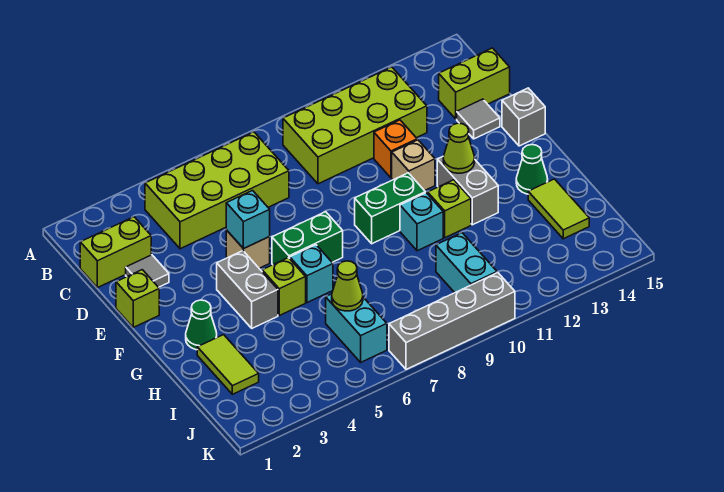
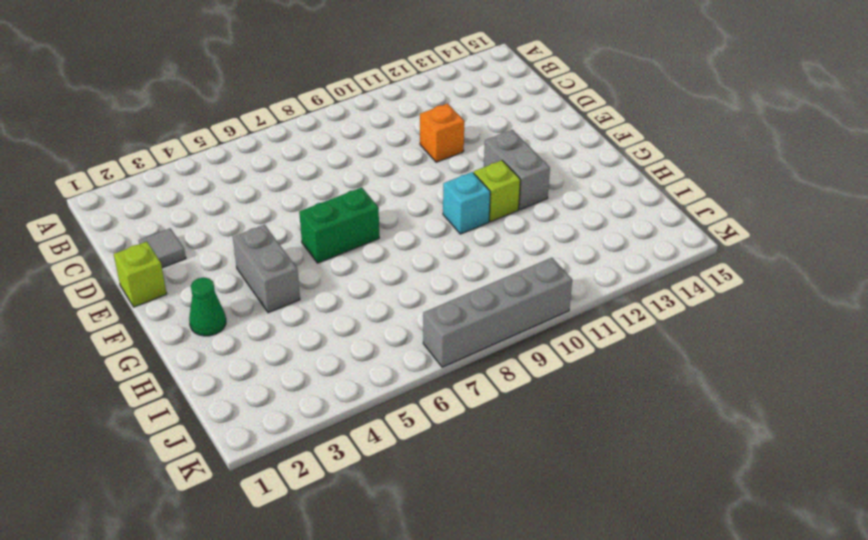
none -> lime 2x4 brick [145,132,289,249]
none -> lime 2x4 brick [283,67,427,184]
none -> lime 1x2 brick [80,217,151,288]

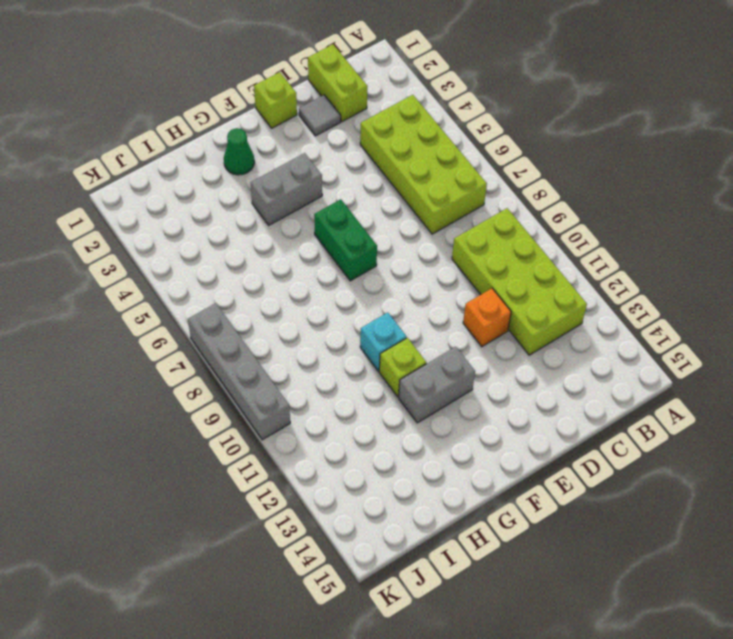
none -> lime 1x2 brick [439,48,510,119]
none -> grey 1x1 tile [457,99,500,139]
none -> tan 1x1 brick [226,230,270,268]

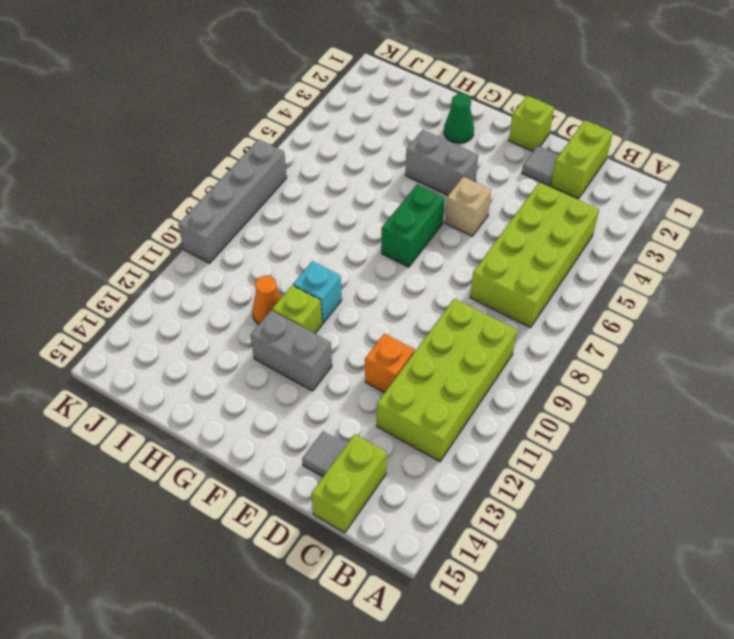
orange 1x1 cone [252,275,282,324] -> none
none -> tan 1x1 brick [392,140,435,191]
none -> grey 1x1 brick [502,88,545,146]
none -> green 1x2 brick [355,173,425,244]

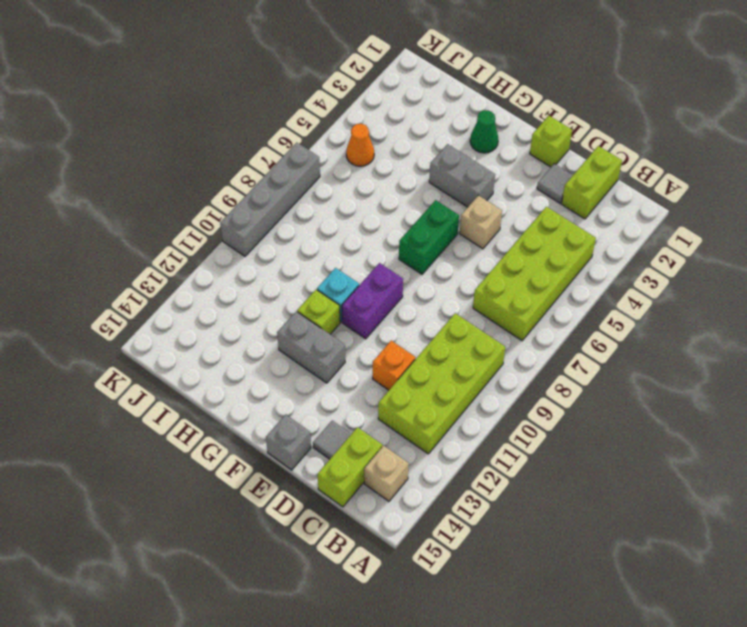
tan 1x1 brick [364,445,409,501] -> tan 1x1 brick moved to [392,140,435,191]
purple 1x2 brick [342,263,403,339] -> green 1x2 brick [355,173,425,244]
orange 1x1 cone [346,124,374,166] -> none
none -> lime 1x1 brick [262,258,306,316]
none -> cyan 1x1 brick [290,245,333,303]
none -> green 1x1 cone [516,145,548,194]

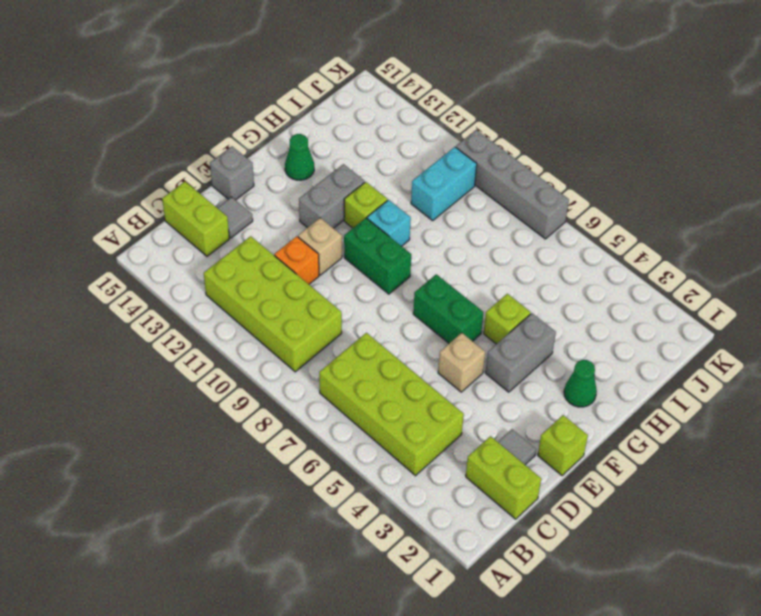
none -> cyan 1x1 brick [290,245,333,303]
none -> lime 1x2 tile [197,335,259,394]
none -> lime 1x2 tile [528,179,589,239]

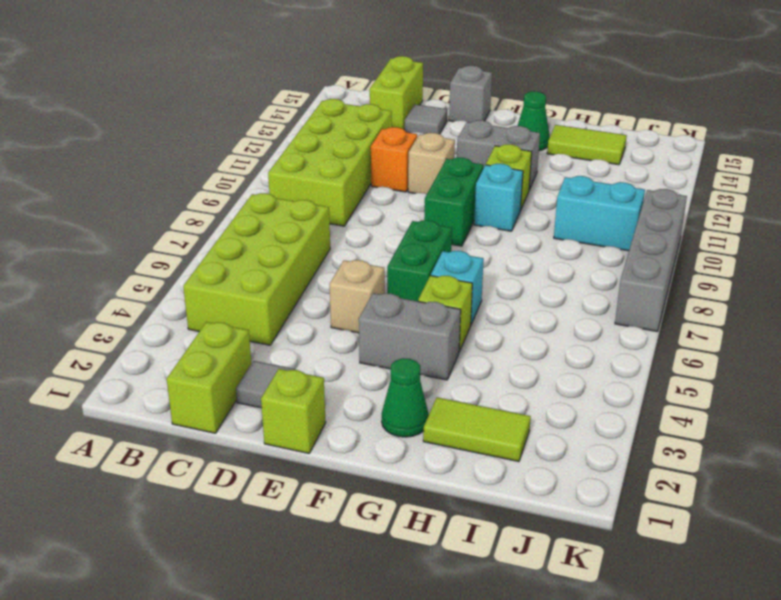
none -> cyan 1x2 brick [326,294,387,362]
none -> cyan 1x1 brick [226,191,270,249]
none -> lime 1x1 cone [443,123,475,173]

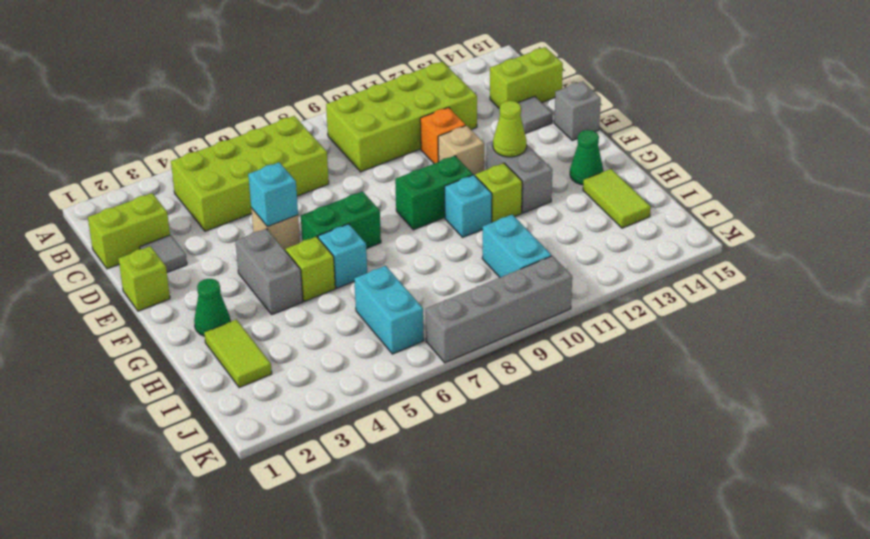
none -> lime 1x1 cone [332,261,363,311]

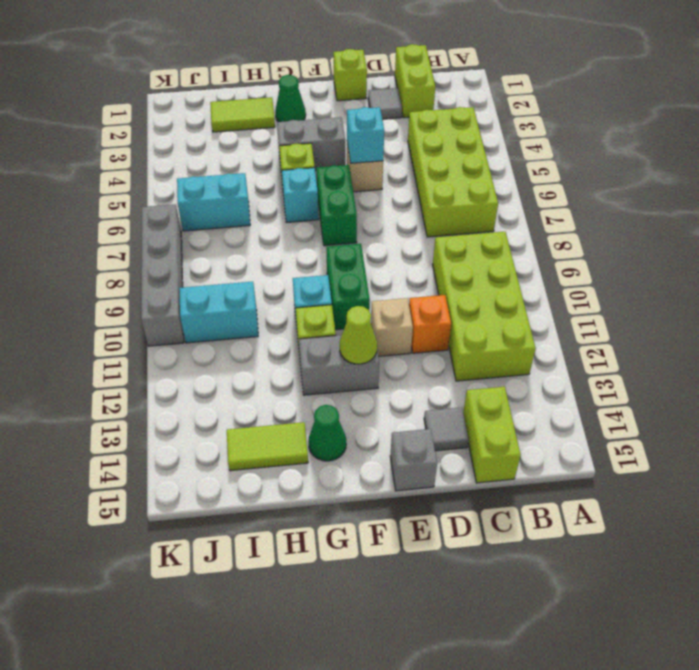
none -> lime 1x1 cone [332,261,363,311]

